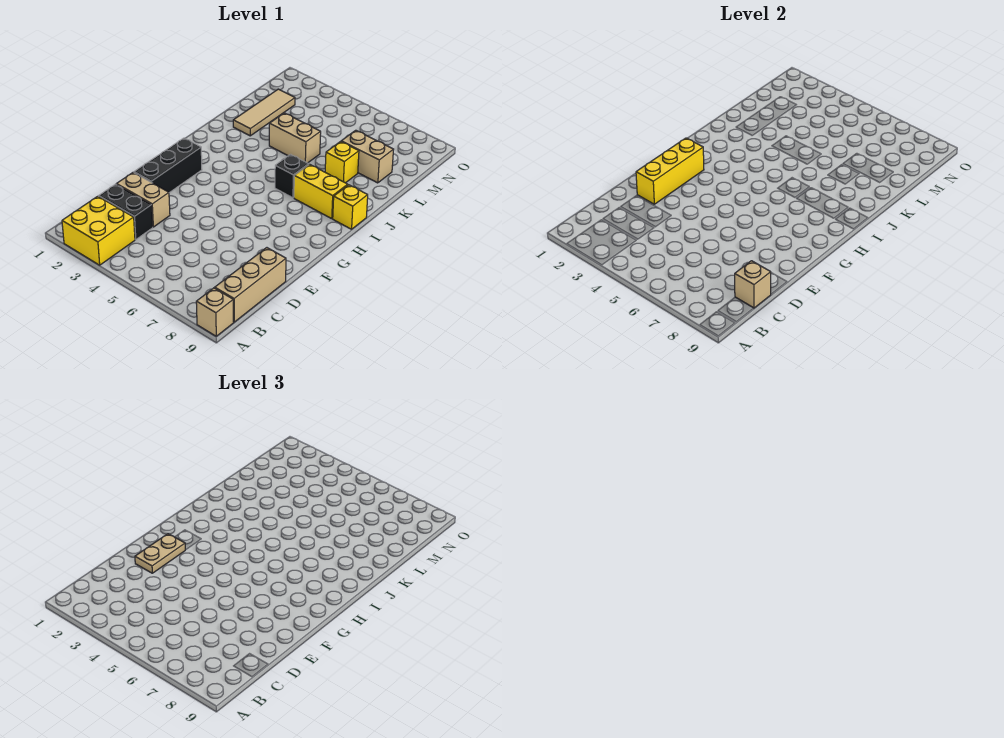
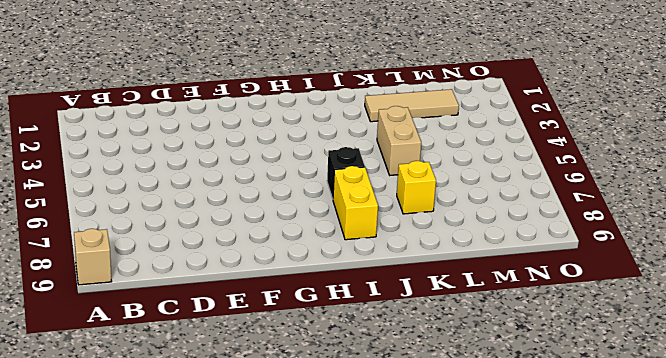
none -> yellow 2x2 brick [62,196,135,265]
none -> tan 1x3 brick [215,248,286,322]
none -> black 1x2 brick [99,184,153,240]

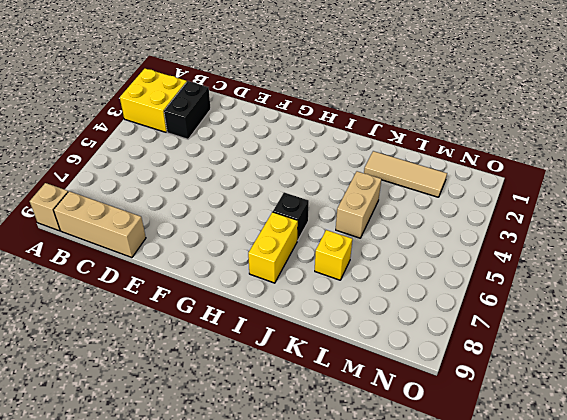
none -> tan 1x2 brick [117,172,170,227]
none -> black 1x3 brick [134,138,202,193]
none -> yellow 1x1 brick [333,185,368,229]

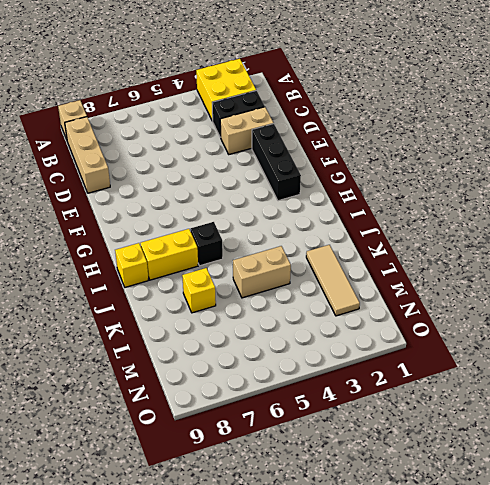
none -> tan 1x2 brick [341,130,394,183]
none -> tan 1x1 brick [735,261,771,308]
none -> yellow 1x3 brick [636,138,704,204]

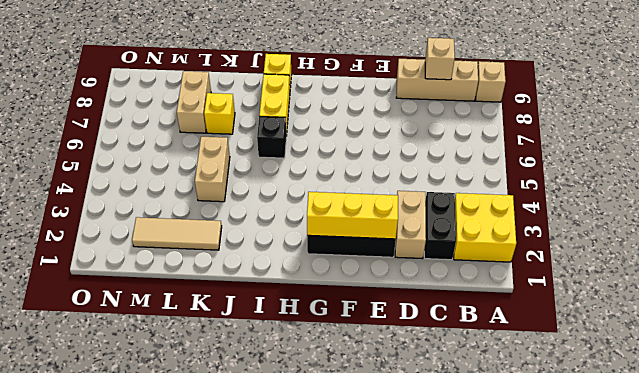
none -> tan 1x2 plate [135,534,185,573]

